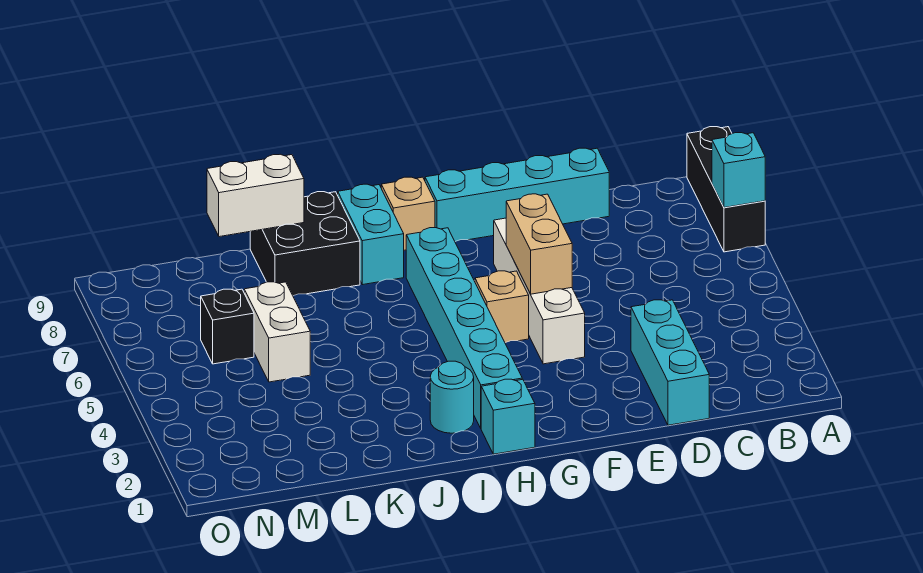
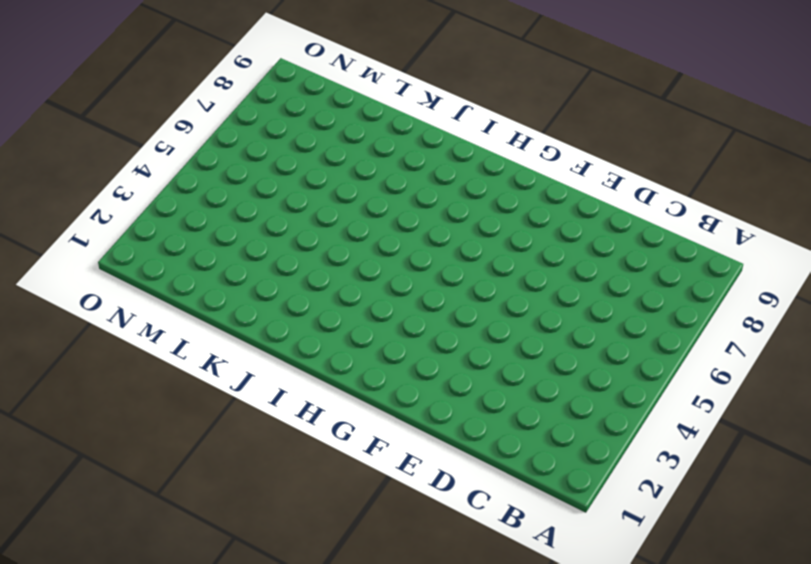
none -> black 1x3 brick [687,127,765,252]
none -> cyan 1x3 brick [631,300,709,425]
none -> cyan 1x4 brick [425,148,609,242]

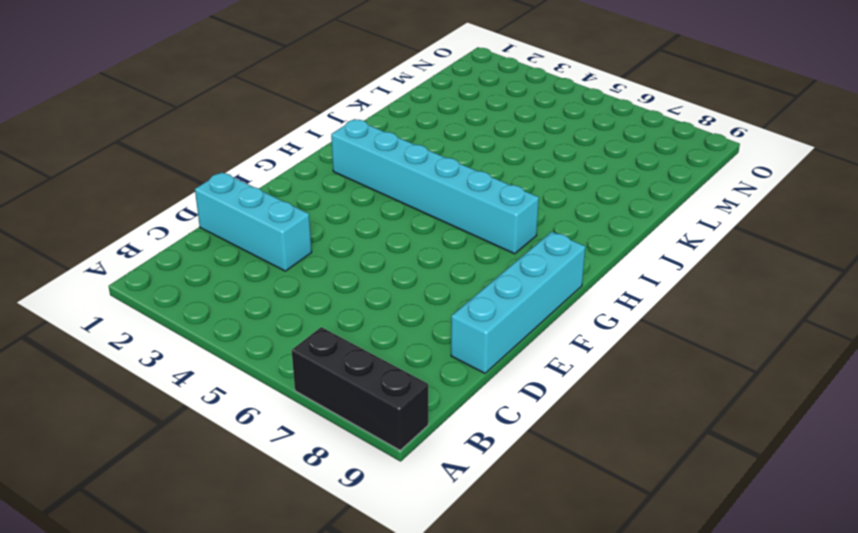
none -> white 1x4 brick [494,218,585,364]
none -> tan 1x1 brick [475,271,529,343]
none -> cyan 1x1 brick [481,379,535,454]

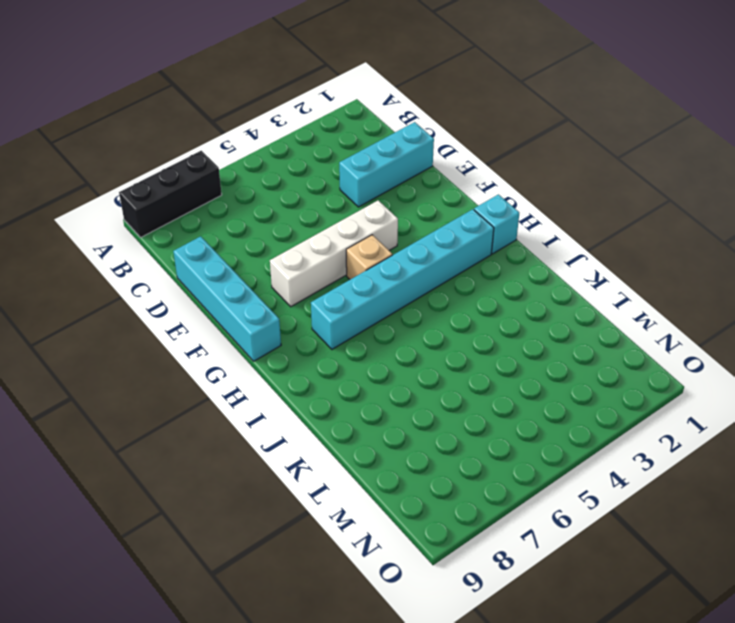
none -> tan 1x1 brick [381,177,435,250]
none -> cyan 1x1 round brick [430,361,474,433]
none -> cyan 1x2 brick [338,184,404,285]

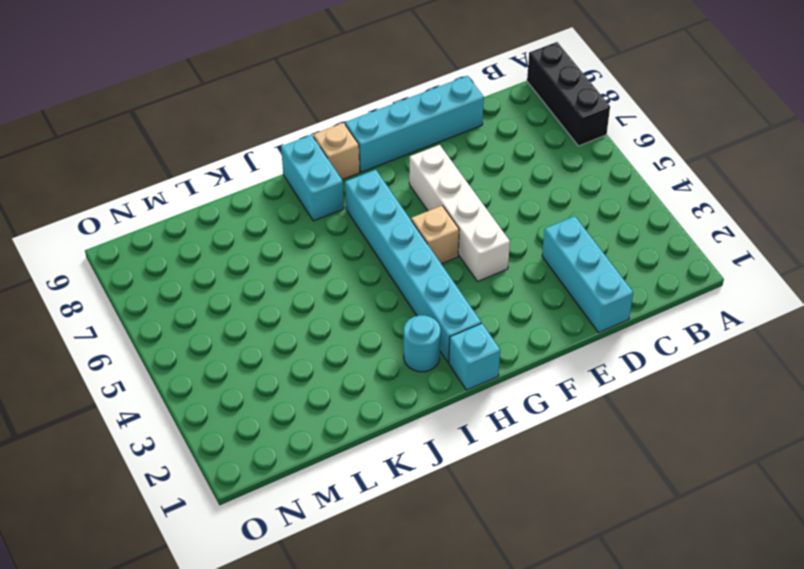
none -> black 2x2 brick [250,192,360,296]
none -> white 1x2 brick [244,282,310,382]
none -> black 1x1 brick [201,289,254,364]

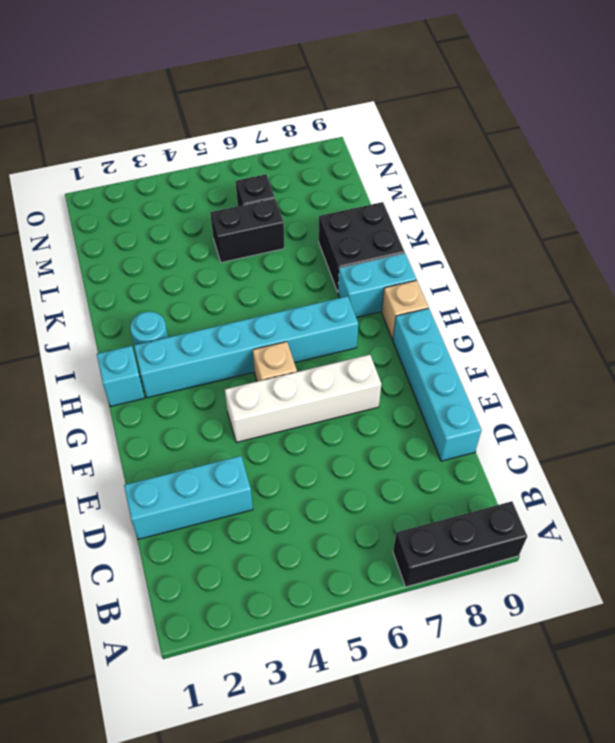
black 1x2 brick [210,199,284,263] -> white 1x2 brick [244,282,310,382]
none -> cyan 1x1 brick [712,133,765,208]
none -> tan 1x2 brick [506,194,572,294]
none -> white 1x2 brick [207,154,304,237]

